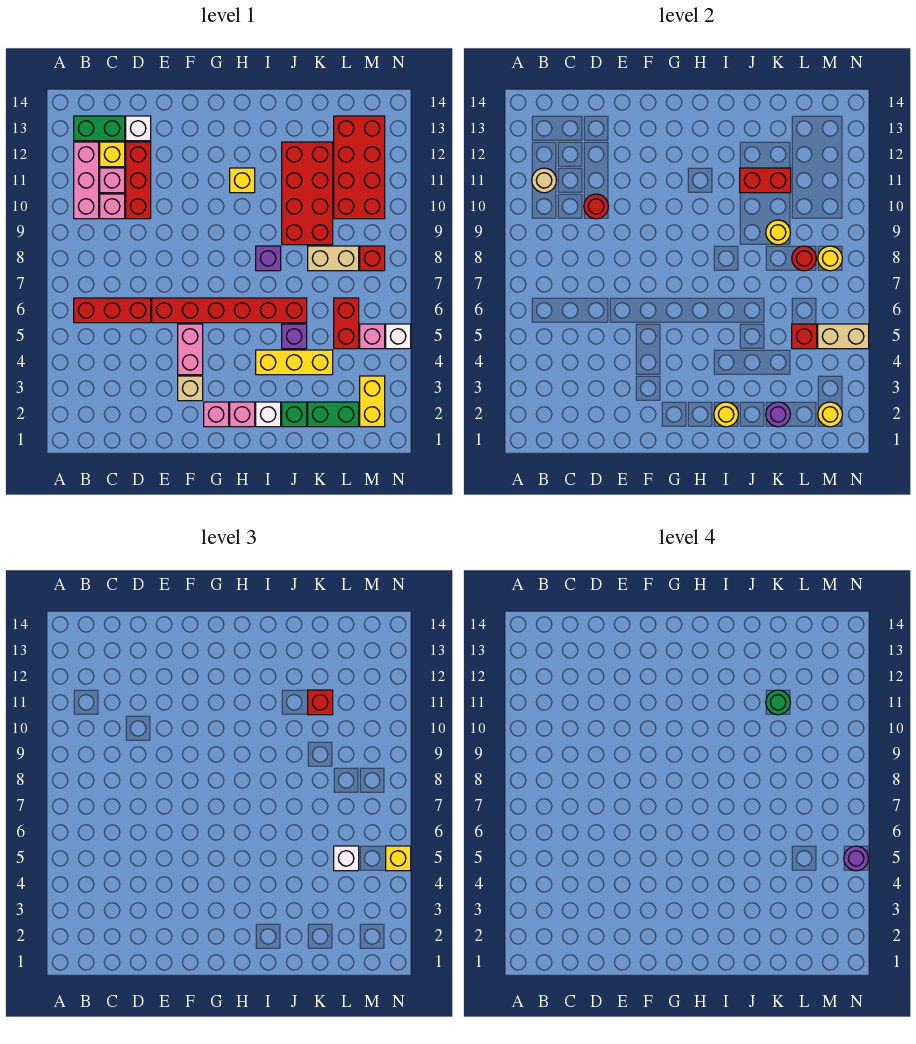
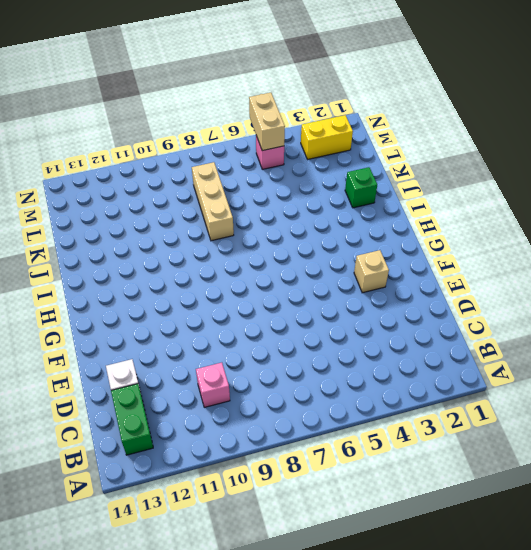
tan 1x3 brick [192,162,234,241] -> tan 1x2 brick [308,246,359,271]
none -> red 1x3 brick [74,298,151,323]
none -> pink 1x3 brick [74,142,99,219]
none -> pink 1x1 brick [100,168,125,193]
none -> yellow 1x1 brick [100,142,125,167]

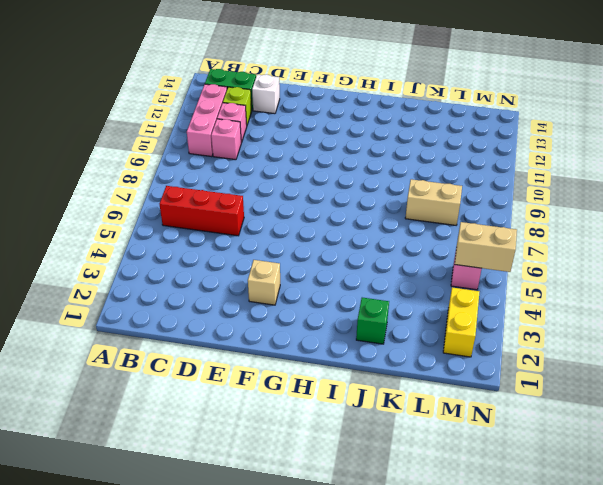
lime 1x1 brick [223,87,252,125] -> yellow 1x1 brick [100,142,125,167]
none -> red 1x3 brick [126,142,151,219]
none -> red 1x6 brick [152,298,307,323]
none -> pink 1x2 brick [178,324,203,375]
none -> pink 1x1 brick [204,402,229,427]

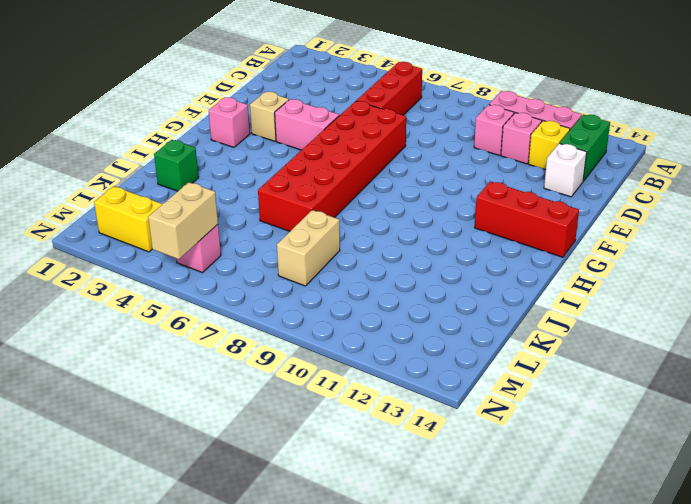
red 2x6 brick [258,101,406,231] -> red 1x6 brick [152,298,307,323]
red 1x3 brick [475,181,579,257] -> red 1x3 brick moved to [126,142,151,219]
none -> pink 1x1 brick [230,402,255,427]
none -> yellow 1x1 brick [230,168,255,193]
none -> white 1x1 brick [256,402,281,427]
none -> yellow 1x3 brick [256,350,333,375]

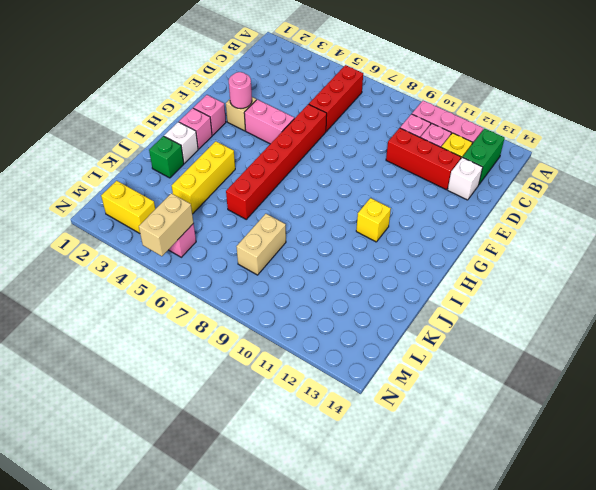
pink 1x1 round brick [229,72,252,108] -> none
none -> purple 1x1 brick [256,246,281,271]
none -> purple 1x1 brick [282,324,307,349]
none -> red 2x4 brick [282,142,333,245]
none -> green 1x2 brick [308,402,359,427]

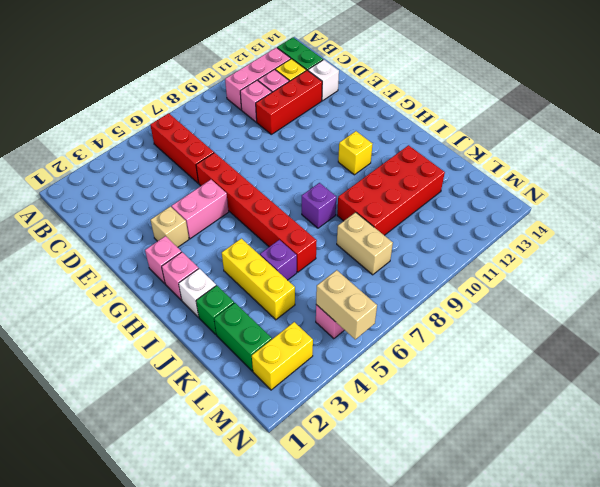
none -> red 1x2 brick [334,298,359,349]
none -> red 2x4 brick [334,116,385,219]
none -> red 1x1 brick [360,246,385,271]
none -> white 1x1 brick [386,324,411,349]

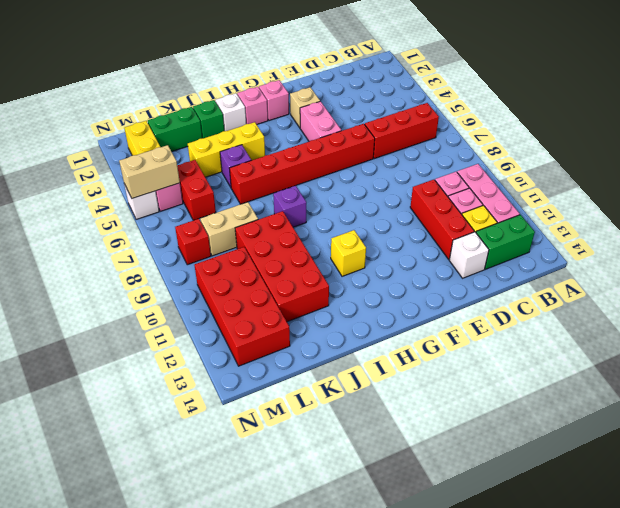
none -> tan 1x1 round brick [532,168,556,193]
none -> red 1x1 round brick [584,194,608,219]
none -> yellow 1x1 round brick [714,402,738,427]
none -> red 1x2 brick [740,168,791,193]

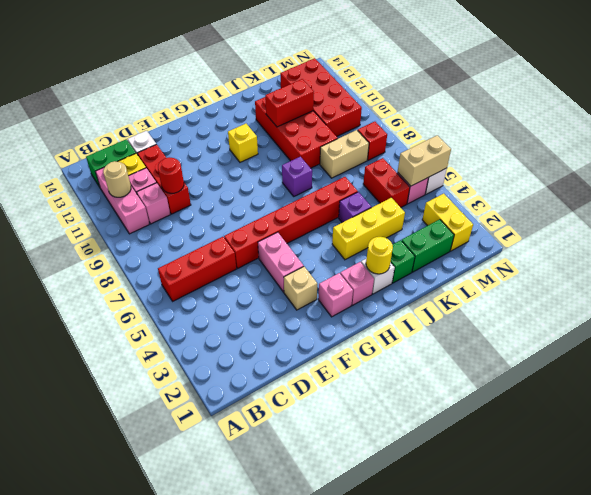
none -> purple 1x1 round brick [766,402,790,427]
none -> yellow 1x1 round brick [766,220,790,245]
none -> red 1x1 brick [792,324,817,349]
none -> red 1x1 round brick [792,246,816,271]

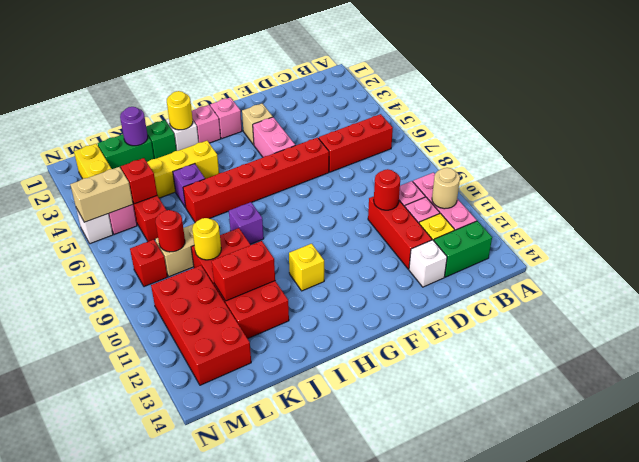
none -> yellow 1x1 round brick [818,402,842,427]
none -> yellow 1x1 round brick [818,246,842,271]
none -> red 1x1 brick [308,690,333,715]
none -> white 1x1 brick [334,846,359,871]

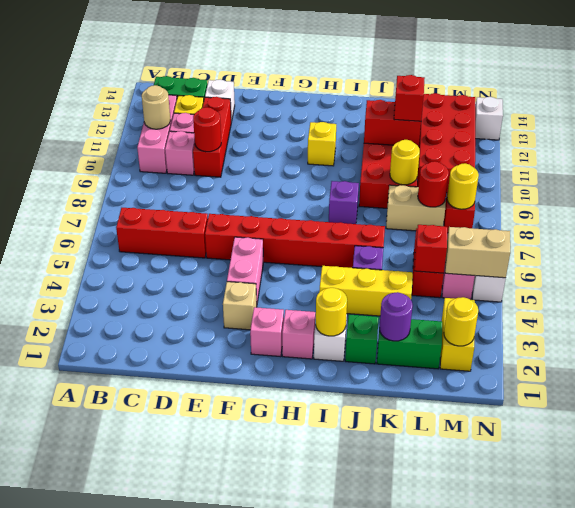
white 1x1 brick [475,97,503,140] -> white 1x1 brick moved to [334,846,359,871]
none -> yellow 1x1 brick [386,846,411,871]
none -> green 1x1 round brick [766,690,790,715]
none -> purple 1x1 round brick [844,846,868,871]

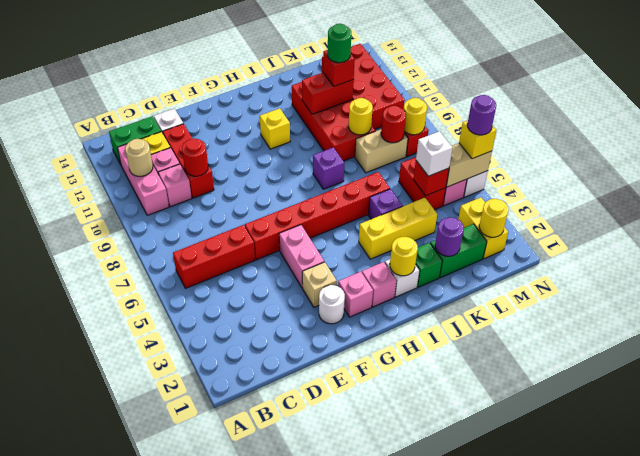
white 1x1 round brick [319,285,345,324] -> none

